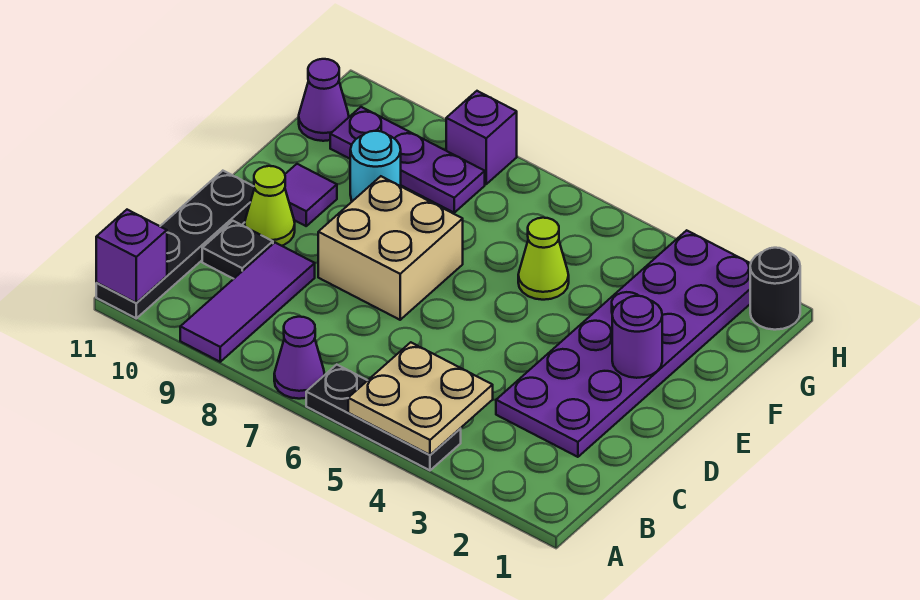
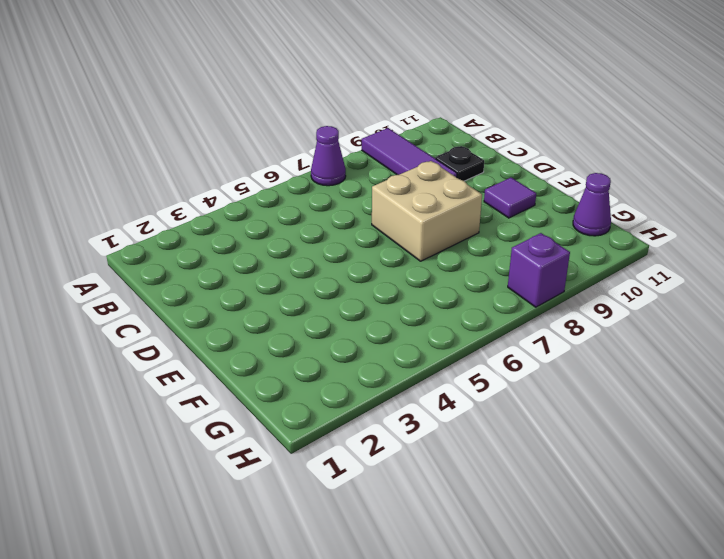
none -> black 1x3 plate [306,365,461,470]
none -> black 1x4 plate [96,171,254,318]
none -> purple 2x6 plate [496,230,751,457]

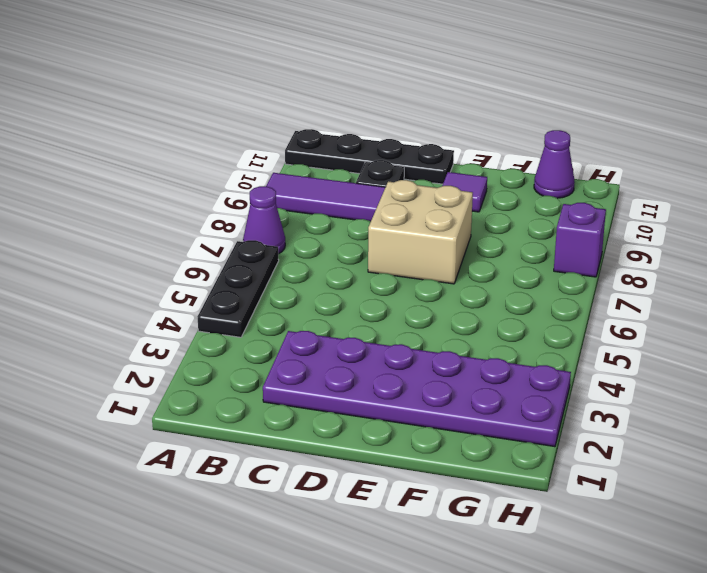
none -> lime 1x1 cone [245,166,295,246]
none -> lime 1x1 cone [518,218,569,300]
none -> cyan 1x1 round brick [350,131,401,201]

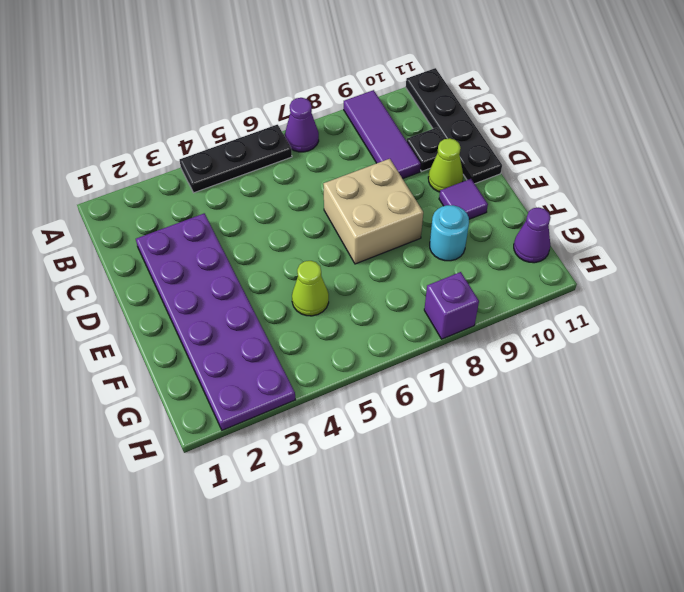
none -> purple 1x3 plate [330,107,485,213]
none -> black 1x1 round brick [750,248,800,330]
none -> tan 2x2 plate [348,342,493,455]

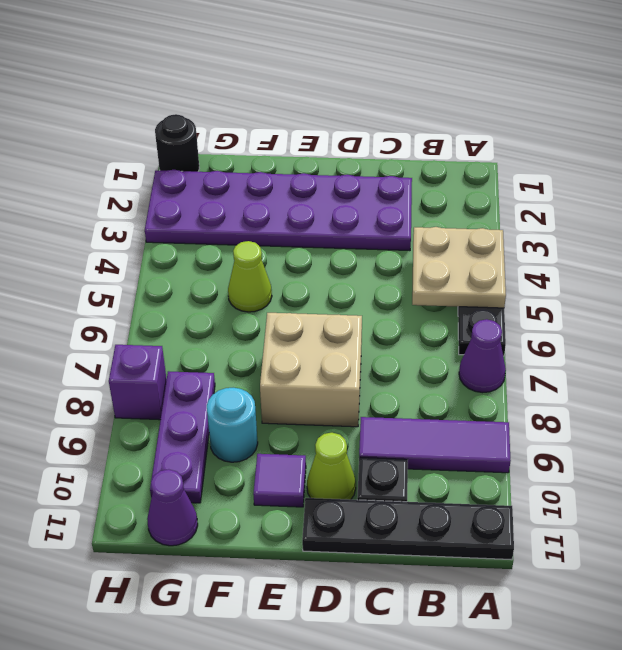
none -> purple 1x1 brick [96,210,167,303]
none -> purple 1x1 round brick [612,296,662,378]

